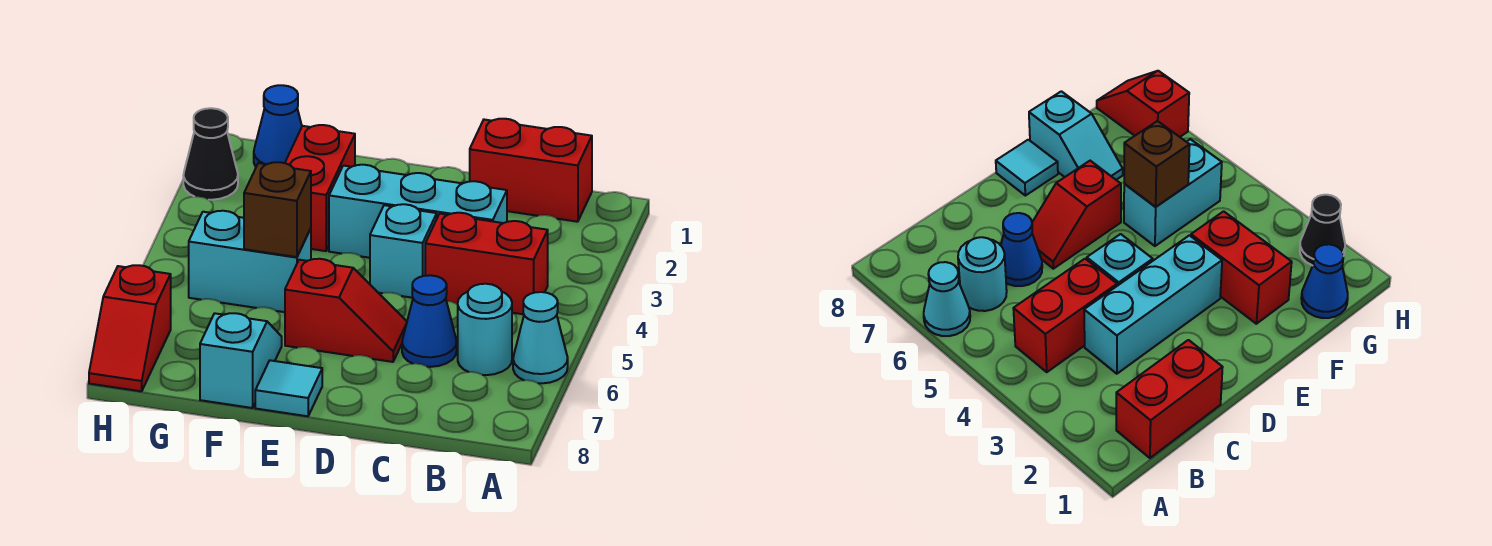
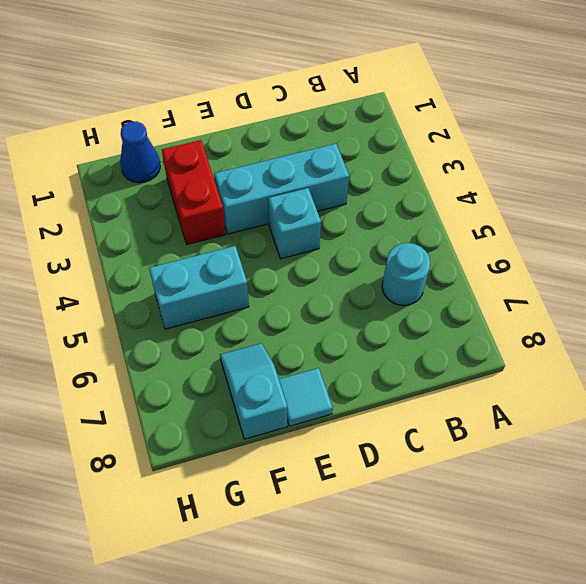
none -> cyan 1x1 cone [513,292,568,383]
none -> red 1x2 brick [470,119,592,222]
none -> red 1x2 brick [425,213,548,314]

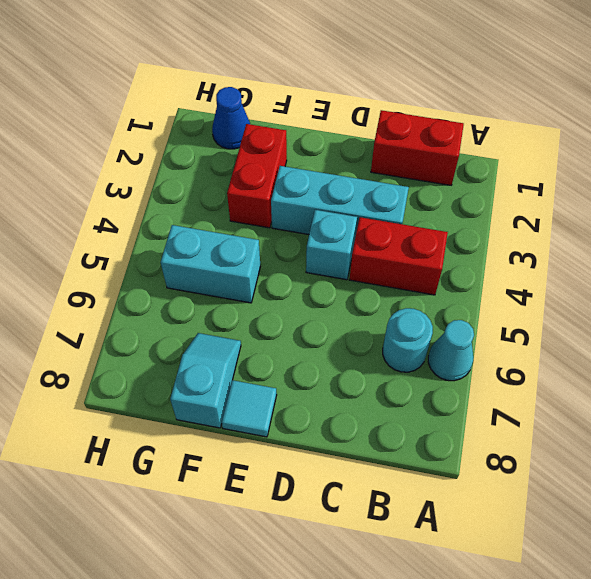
none -> blue 1x1 cone [402,275,457,367]
none -> red 1x2 slope [285,259,407,362]
none -> black 1x1 cone [183,108,238,200]

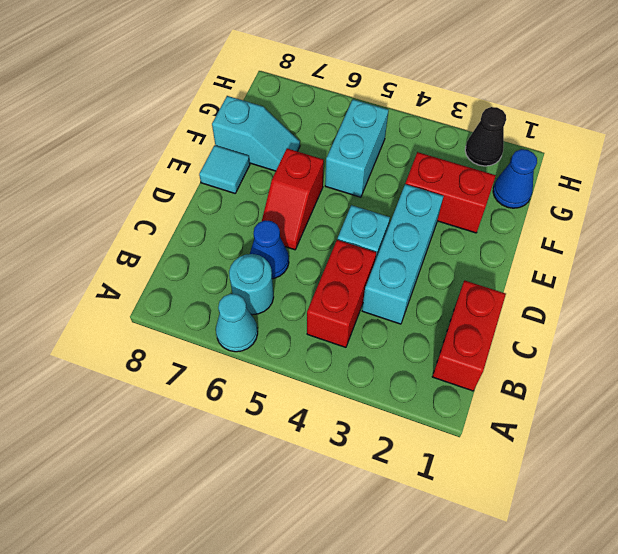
none -> red 1x2 slope [89,265,171,391]
none -> brown 1x1 brick [244,162,311,257]

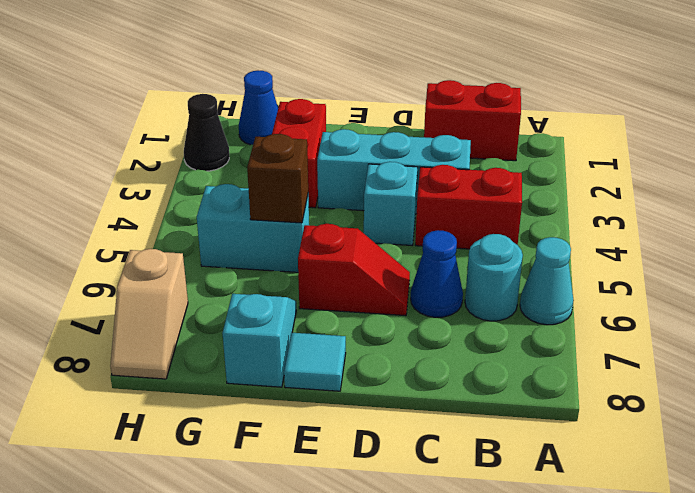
tan 1x2 slope [110,249,188,379] -> red 1x2 slope [89,265,171,391]

